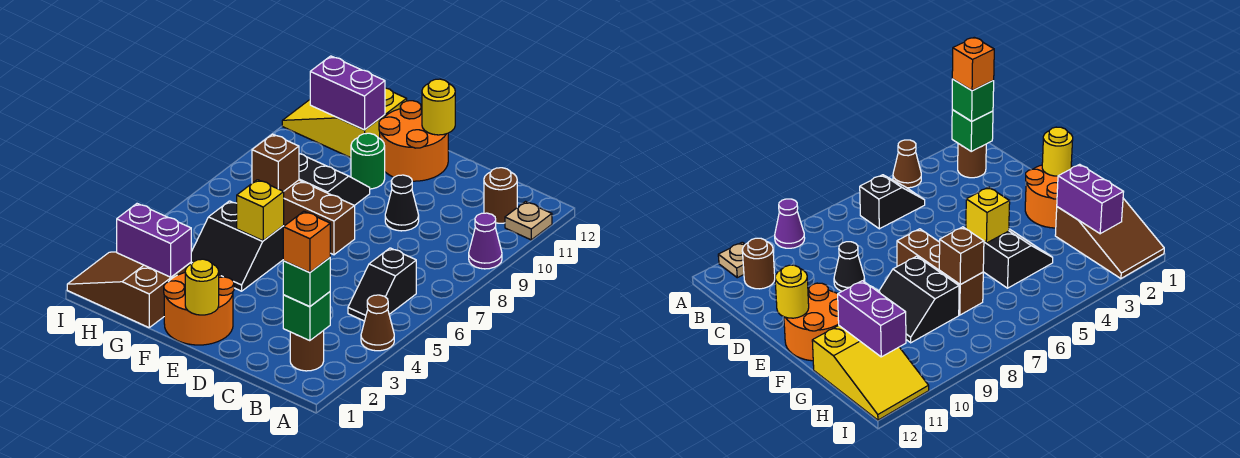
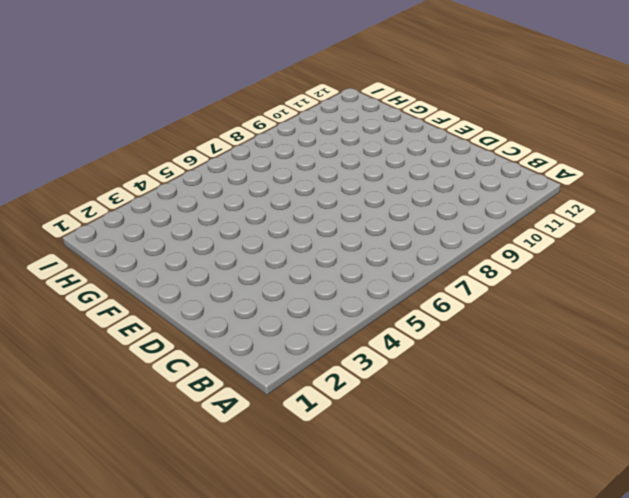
none -> brown 1x1 cone [361,295,394,351]
none -> purple 1x1 cone [469,213,502,269]
none -> tan 1x1 plate [505,202,552,240]

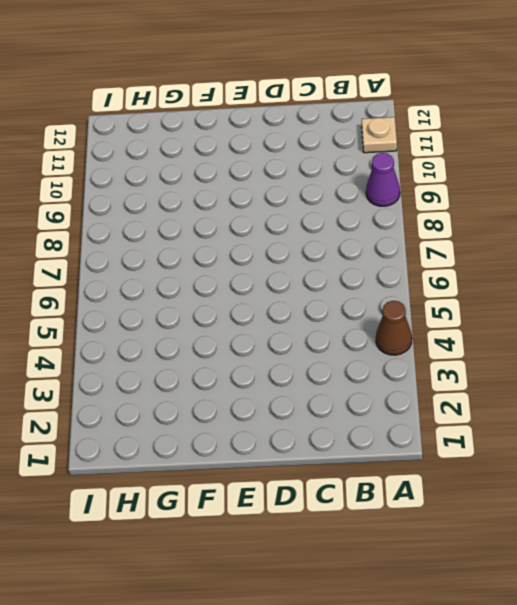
none -> brown 1x1 round brick [290,330,324,371]
none -> black 1x2 slope [348,248,416,321]
none -> brown 1x1 round brick [484,168,517,223]

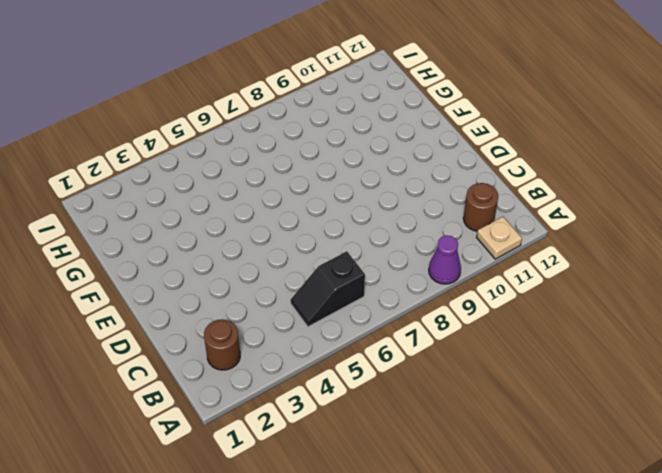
none -> brown 1x1 cone [361,295,394,351]
none -> black 1x1 cone [385,175,419,231]
none -> orange 2x2 round brick [164,273,234,345]

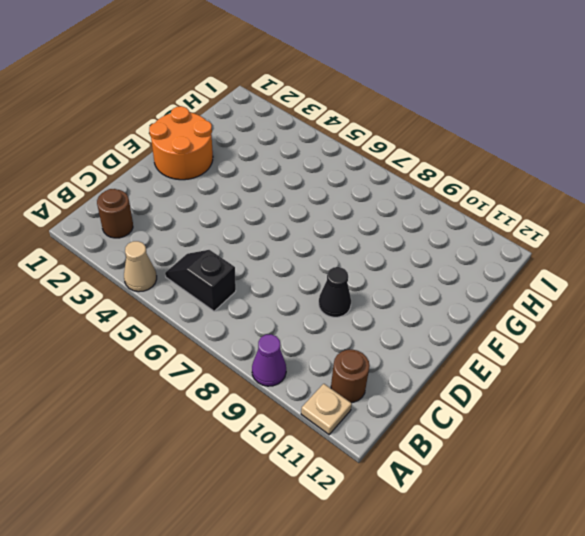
tan 1x1 cone [124,241,157,292] -> brown 1x1 cone [361,295,394,351]
none -> brown 1x3 brick [283,180,355,255]
none -> orange 2x2 round brick [379,101,448,181]
none -> black 2x2 slope [191,201,284,291]

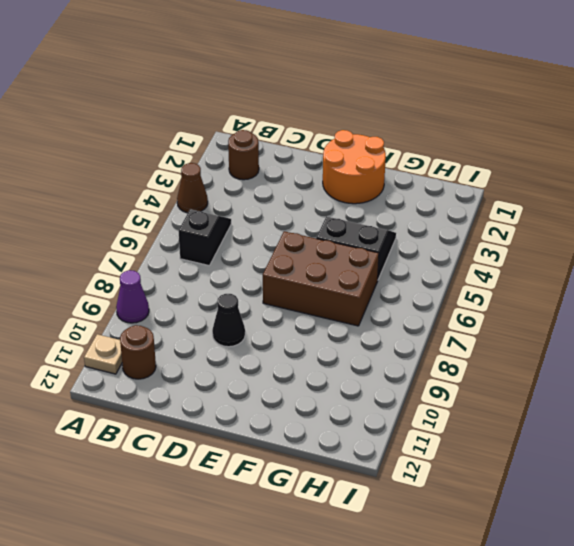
brown 2x3 brick [263,231,379,326] -> brown 1x3 brick [283,180,355,255]
none -> orange 2x2 round brick [379,101,448,181]
none -> black 2x2 slope [299,154,370,206]
none -> green 1x1 round brick [351,133,385,189]

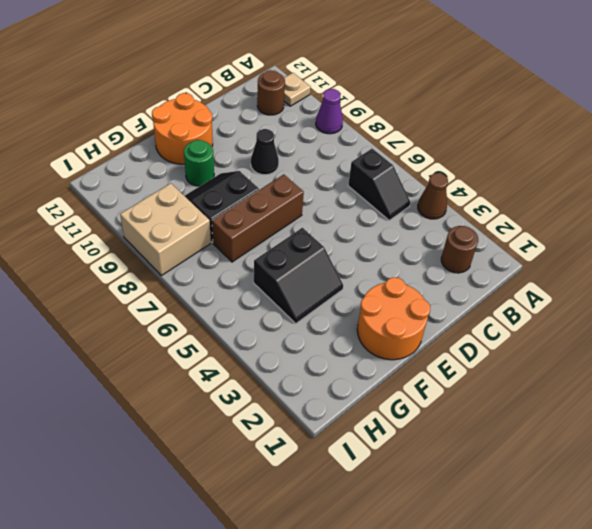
tan 2x2 brick [120,183,211,276] -> none
none -> brown 2x3 slope [67,252,191,328]
none -> yellow 2x3 slope [282,88,407,158]
none -> green 1x1 brick [283,292,330,341]

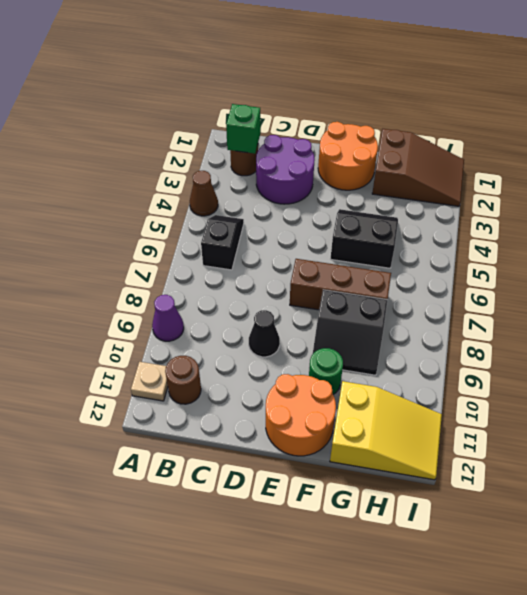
purple 2x2 round brick [256,135,315,204] -> none
none -> yellow 1x1 round brick [185,259,219,315]
none -> yellow 1x1 round brick [422,79,455,135]
none -> yellow 1x1 brick [237,180,284,241]

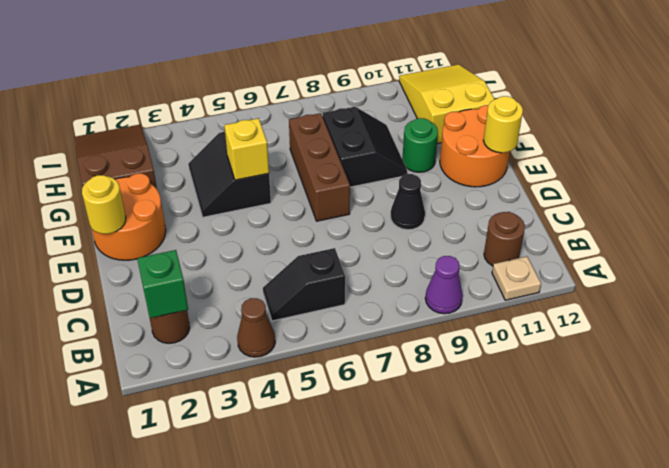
none -> purple 1x2 brick [117,204,191,277]
none -> brown 1x1 brick [252,134,299,191]
none -> purple 1x2 brick [310,56,385,130]

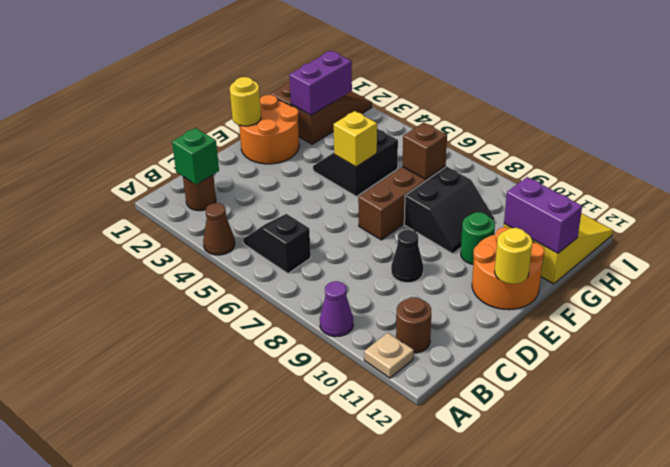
purple 1x2 brick [504,177,582,253] -> purple 1x2 brick turned to [310,56,385,130]
none -> green 1x1 brick [283,258,330,306]
none -> orange 1x1 brick [283,211,330,273]

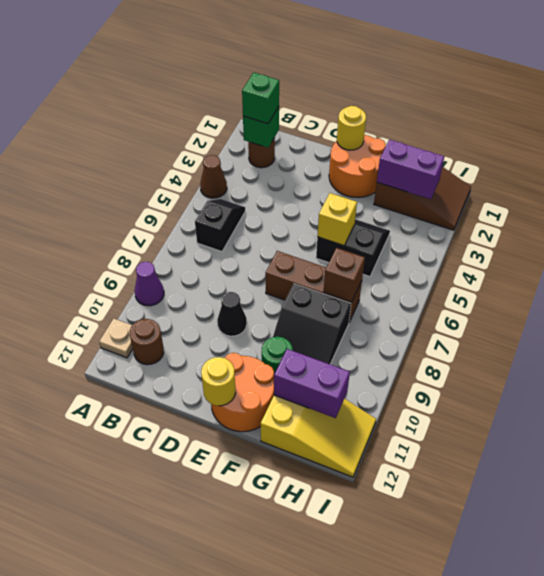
none -> orange 1x1 brick [283,211,330,273]

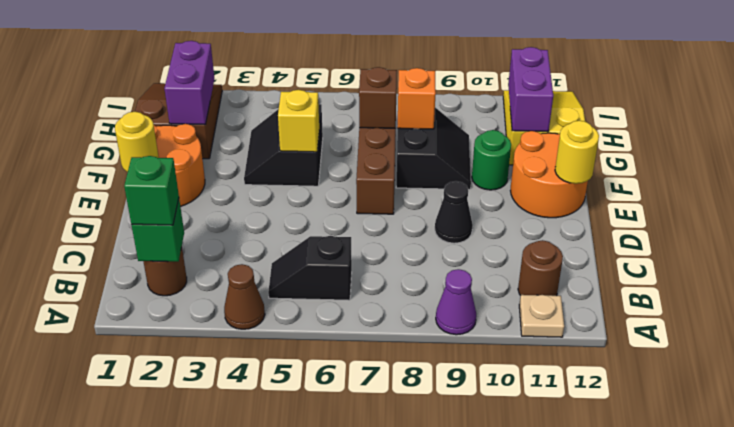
orange 1x1 brick [397,68,436,129] -> orange 1x1 brick moved to [283,211,330,273]

